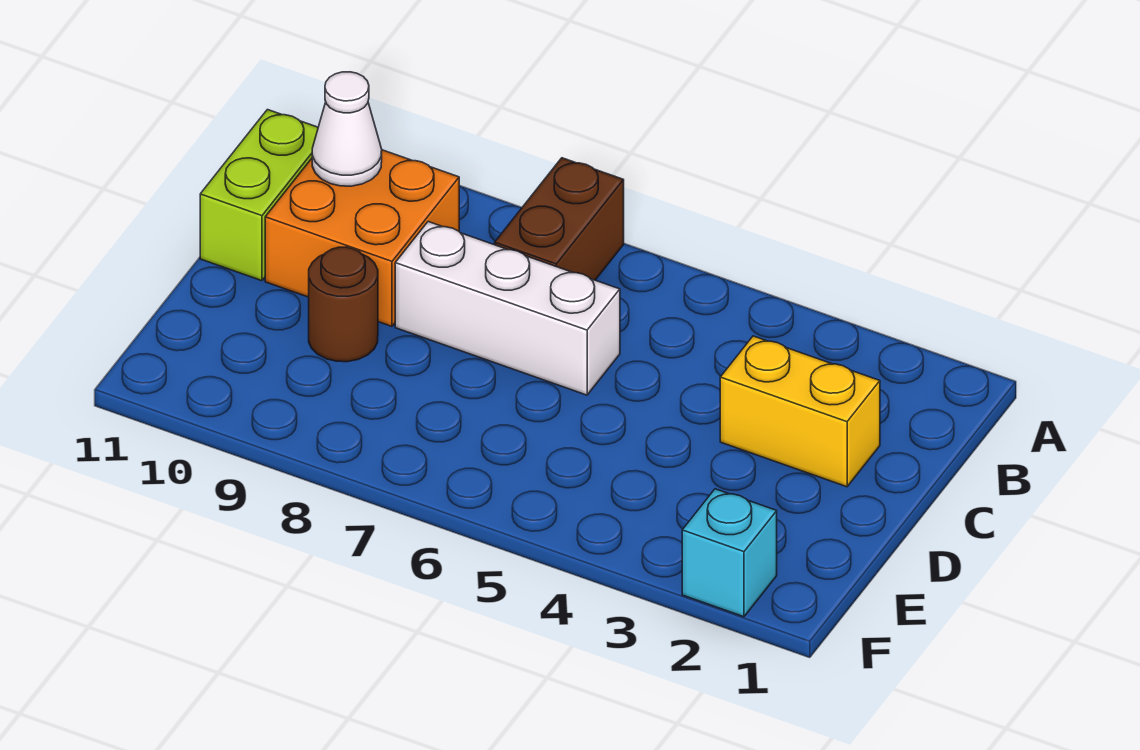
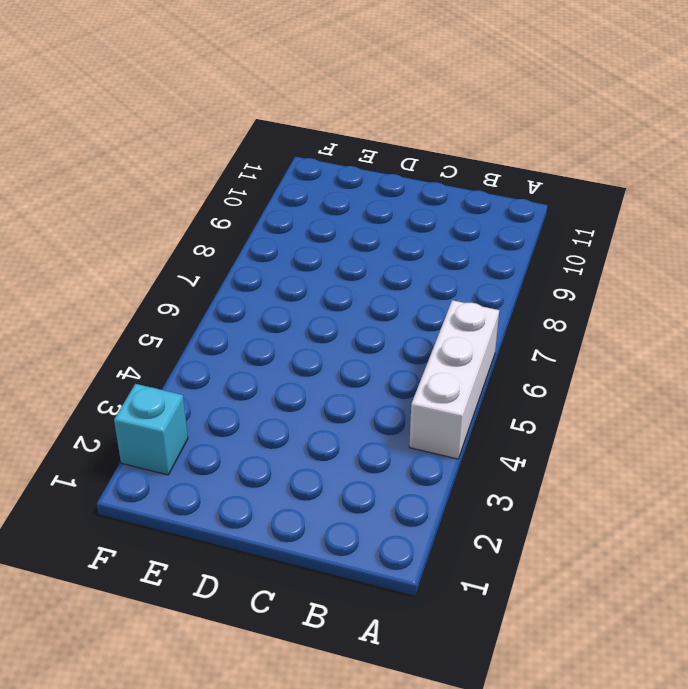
white 1x3 brick [409,300,499,459] -> white 1x3 brick moved to [395,222,620,395]
none -> brown 1x2 brick [495,158,624,280]
none -> orange 2x2 brick [265,150,459,326]

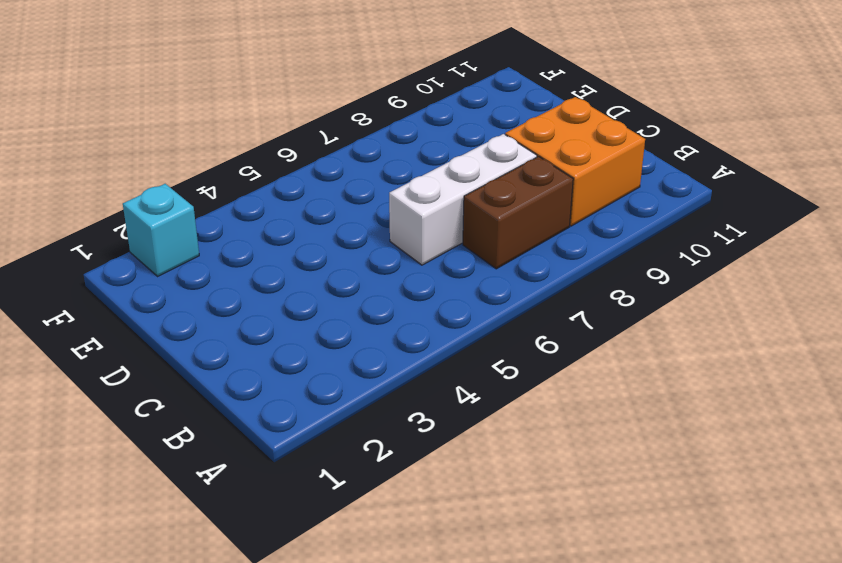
brown 1x2 brick [463,156,573,269] -> brown 1x2 brick turned to [495,158,624,280]
none -> lime 1x2 brick [200,110,318,281]
none -> yellow 1x2 brick [720,336,880,487]

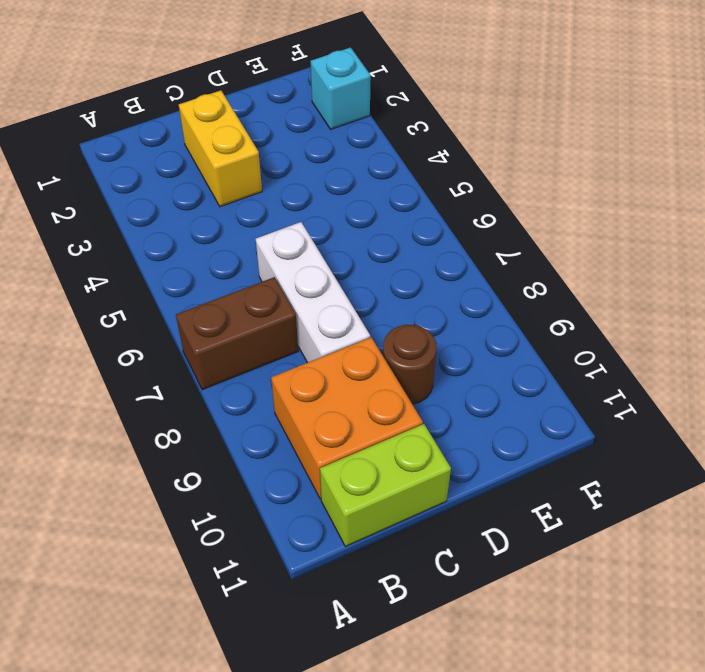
none -> white 1x1 cone [312,72,382,186]

